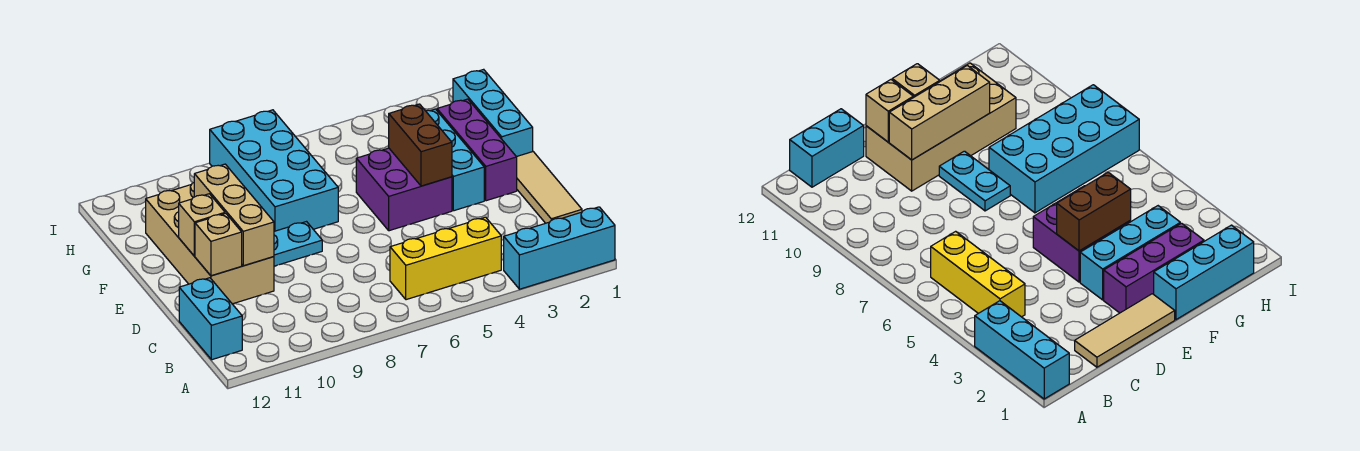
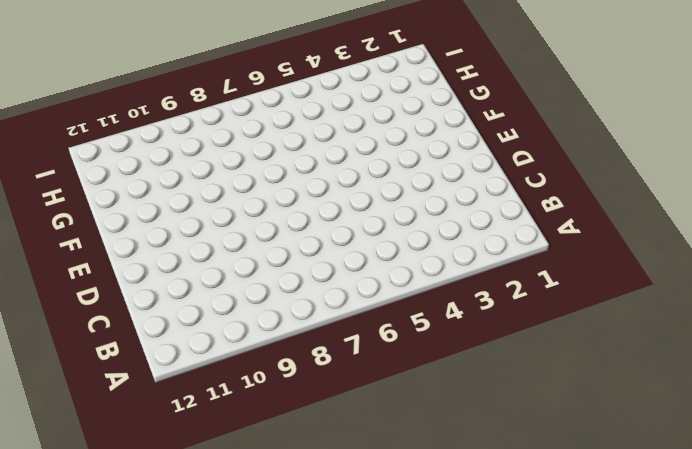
none -> cyan 1x3 brick [504,207,615,289]
none -> yellow 1x3 brick [390,217,501,300]
none -> cyan 1x2 brick [179,278,242,360]

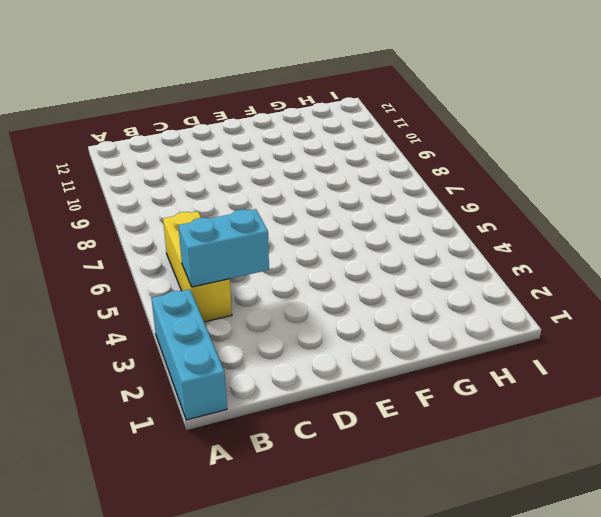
cyan 1x2 brick [178,209,269,287] -> cyan 1x2 brick moved to [179,278,242,360]
none -> tan 1x3 tile [517,152,582,223]
none -> tan 2x4 brick [146,183,274,304]
none -> purple 1x3 brick [437,99,517,201]

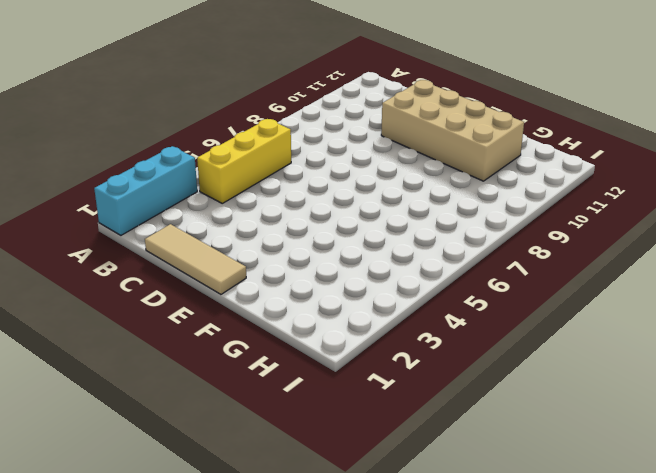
none -> cyan 1x2 brick [179,278,242,360]
none -> purple 1x3 brick [437,99,517,201]
none -> cyan 1x3 brick [426,109,484,211]

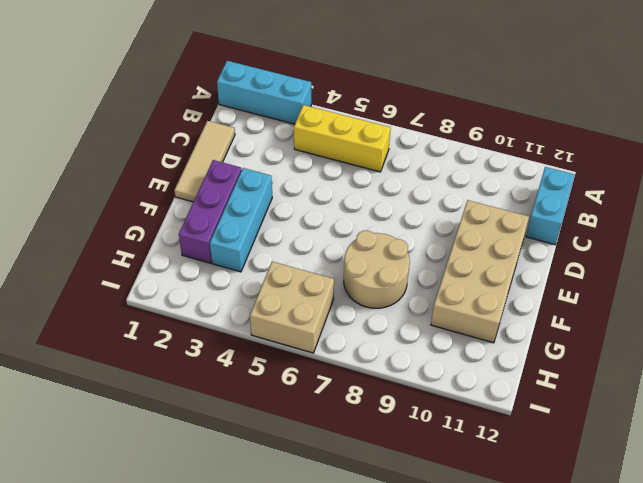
tan 2x2 round brick [344,231,410,308] -> cyan 2x4 brick [210,110,338,231]
tan 2x2 brick [250,262,334,353] -> none
none -> purple 2x2 brick [356,148,452,231]
none -> cyan 1x2 plate [274,222,322,266]
none -> cyan 1x3 brick [453,69,533,157]

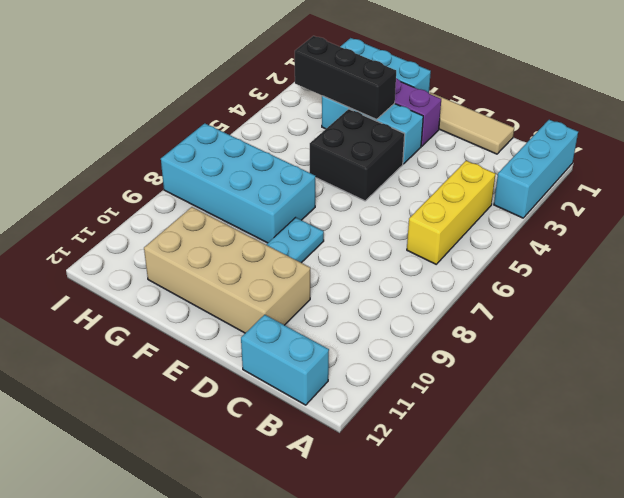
black 2x2 brick [310,109,405,201] -> purple 2x2 brick [356,148,452,231]
black 1x3 brick [295,36,396,119] -> none
none -> tan 1x3 brick [194,164,274,266]
none -> tan 1x1 brick [195,213,242,276]
none -> brown 1x2 brick [389,104,452,186]

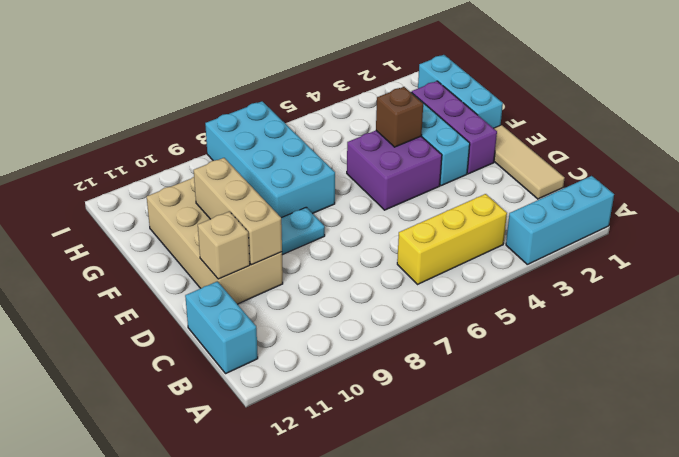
brown 1x1 brick [376,87,423,147] -> brown 1x2 brick [389,104,452,186]
none -> tan 1x1 brick [179,194,225,256]

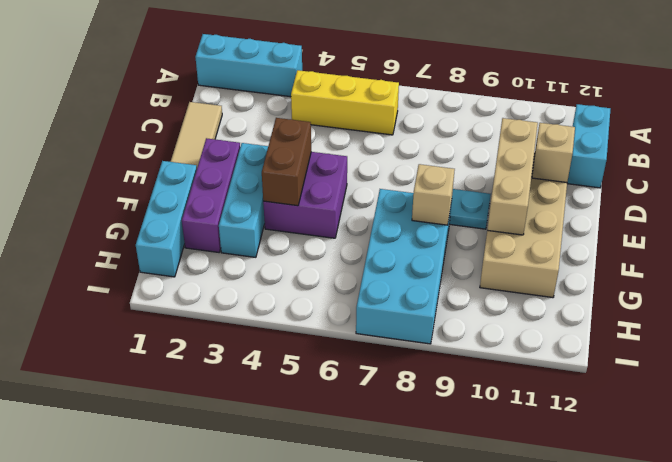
tan 1x1 brick [412,164,455,225] -> tan 1x1 brick moved to [179,194,225,256]

